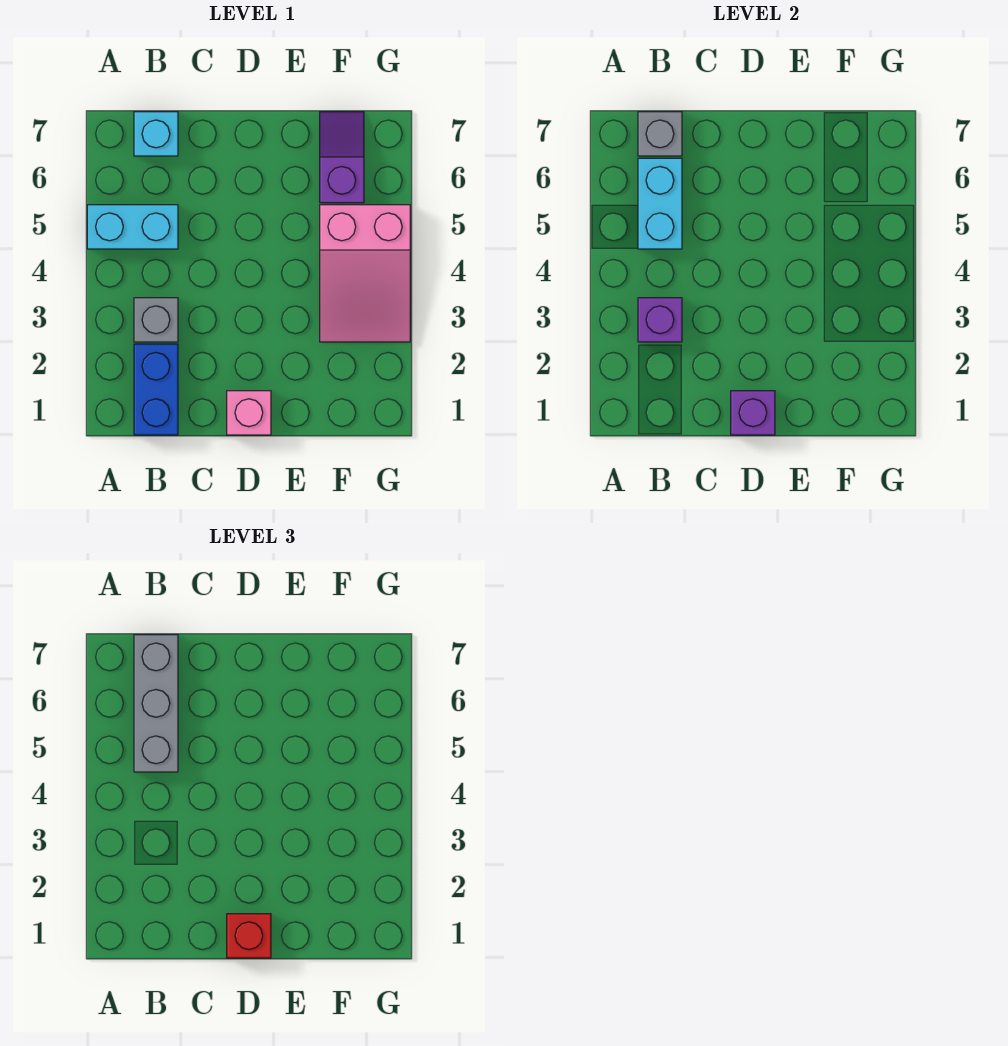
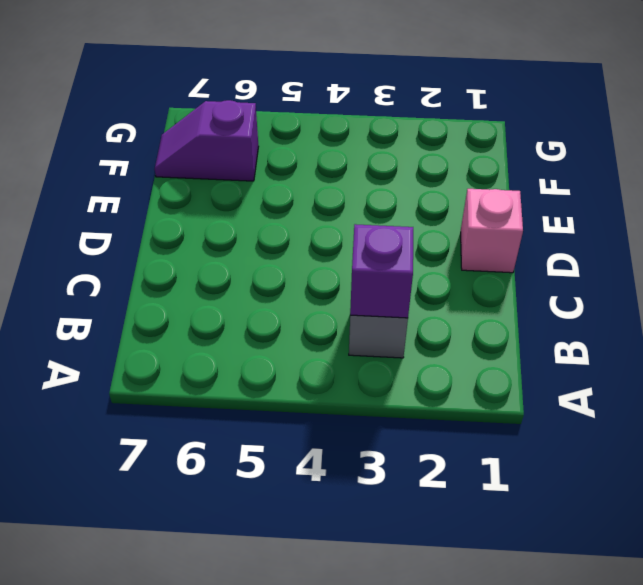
none -> cyan 1x2 brick [87,205,178,249]
none -> blue 1x2 brick [134,344,178,435]
none -> cyan 1x1 brick [134,112,178,156]

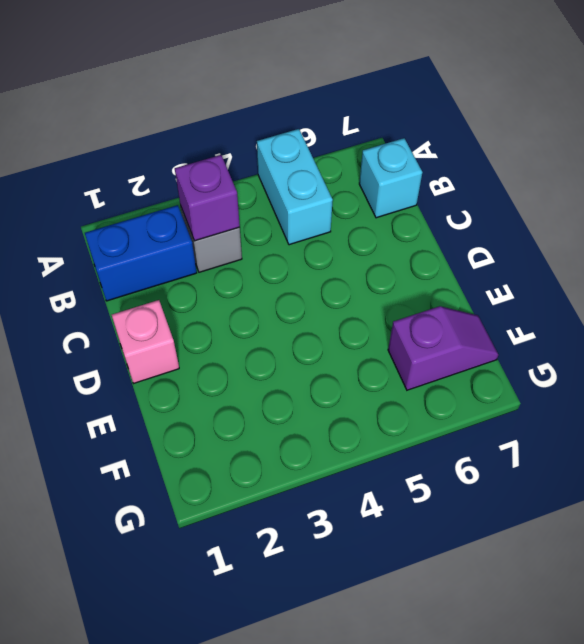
none -> pink 2x3 slope [320,205,410,342]
none -> cyan 1x2 brick [638,158,682,249]
none -> grey 1x1 brick [638,112,682,156]

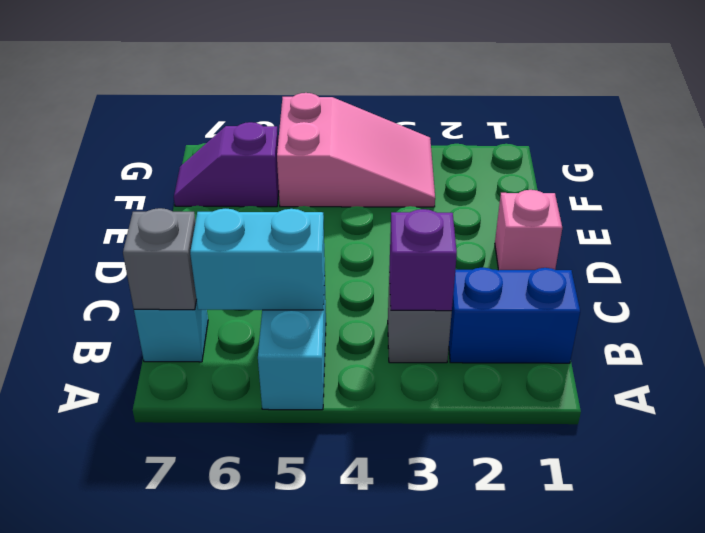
none -> purple 1x1 brick [731,391,775,435]
none -> grey 1x3 brick [134,635,178,772]
none -> red 1x1 brick [227,914,271,958]

